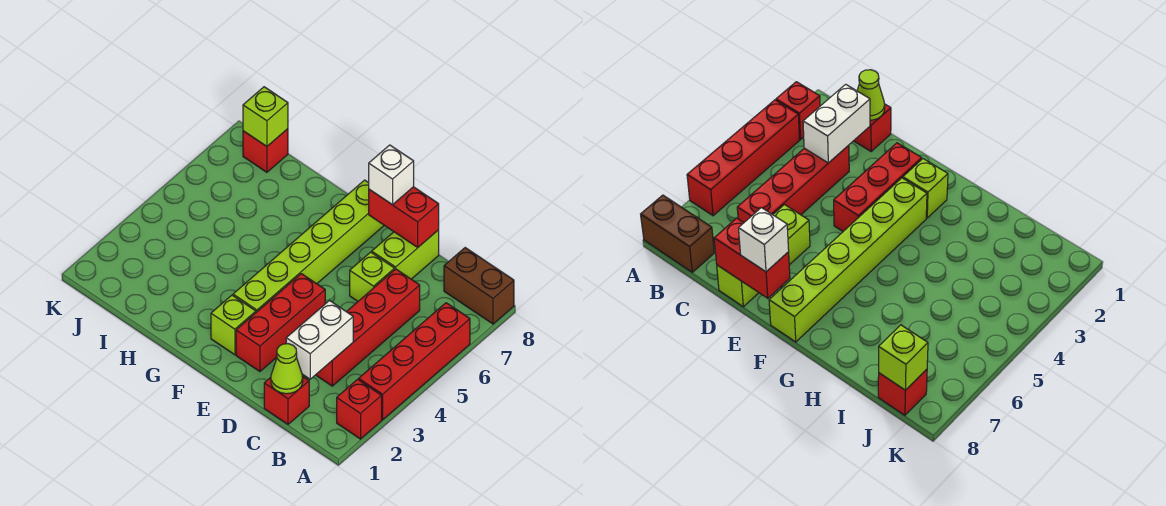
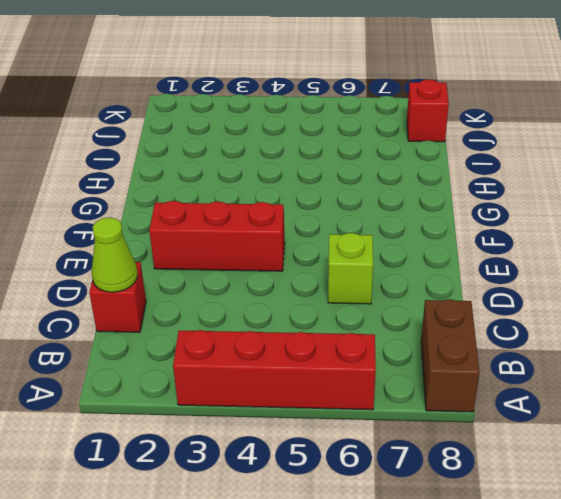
none -> red 1x1 brick [337,379,382,439]
none -> red 1x4 brick [316,269,420,386]
none -> lime 1x2 brick [372,230,439,279]

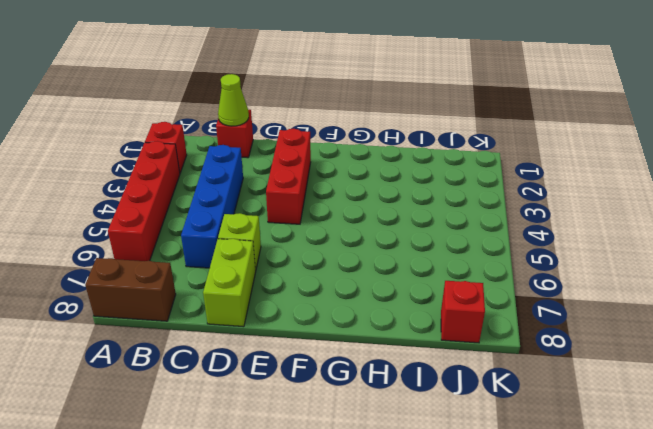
blue 1x4 brick [181,145,243,268] -> red 1x4 brick [316,269,420,386]
none -> lime 1x1 brick [211,295,256,355]
none -> lime 1x6 brick [233,180,384,312]
none -> white 1x2 brick [286,301,353,379]

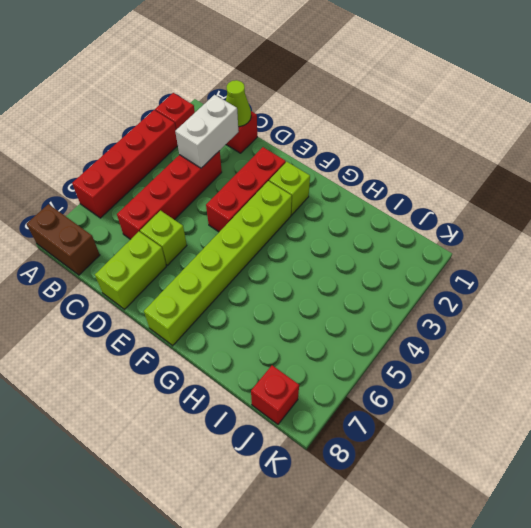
none -> red 1x2 brick [369,187,439,247]
none -> lime 1x1 brick [243,87,288,146]
none -> white 1x1 brick [369,145,414,205]

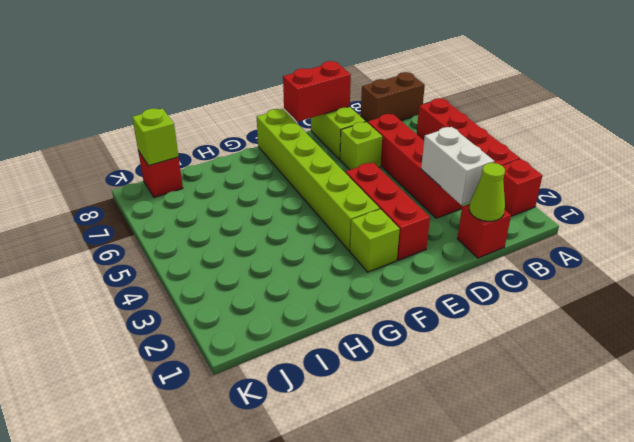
none -> white 1x1 brick [369,145,414,205]

